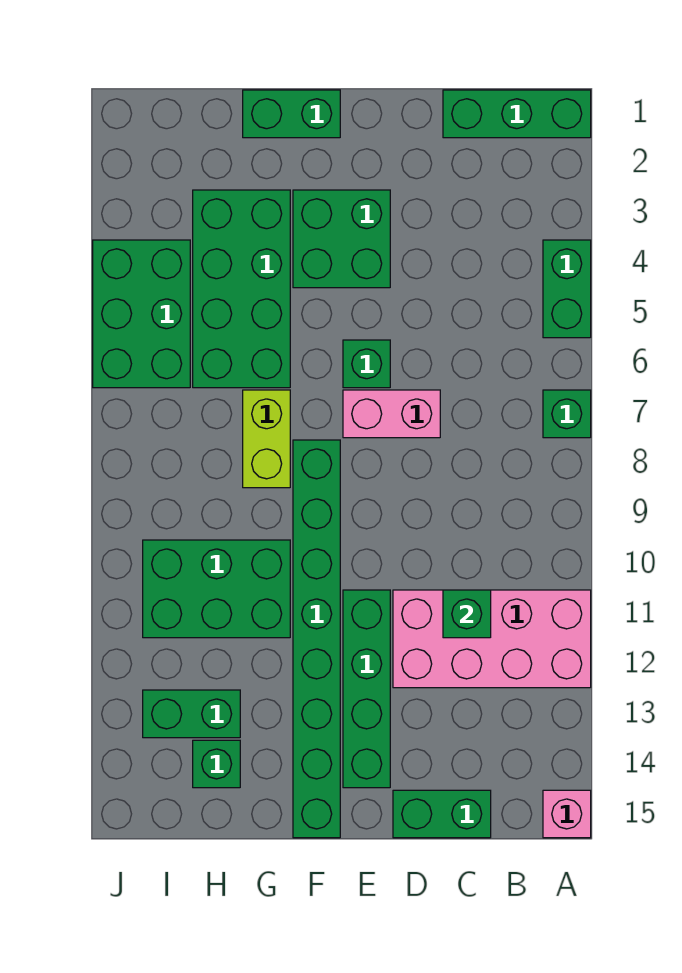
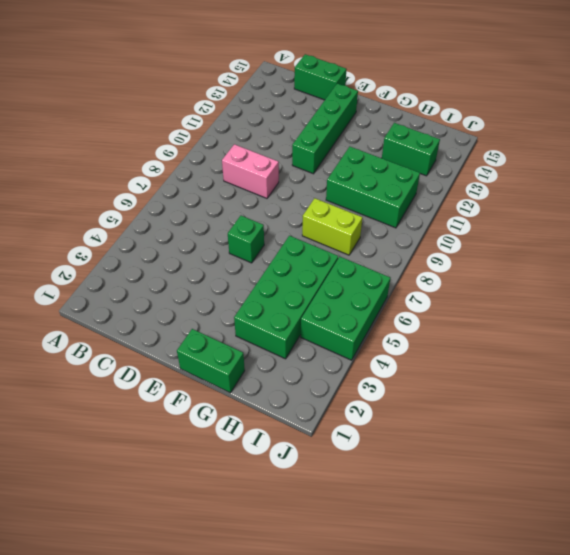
pink 1x2 brick [222,144,279,198] -> pink 1x2 brick moved to [343,390,440,438]
lime 1x2 brick [302,198,362,255] -> lime 1x2 brick turned to [243,390,290,488]
none -> green 1x3 brick [443,90,591,138]
none -> green 1x2 brick [543,240,591,338]
none -> green 1x1 brick [543,390,591,438]

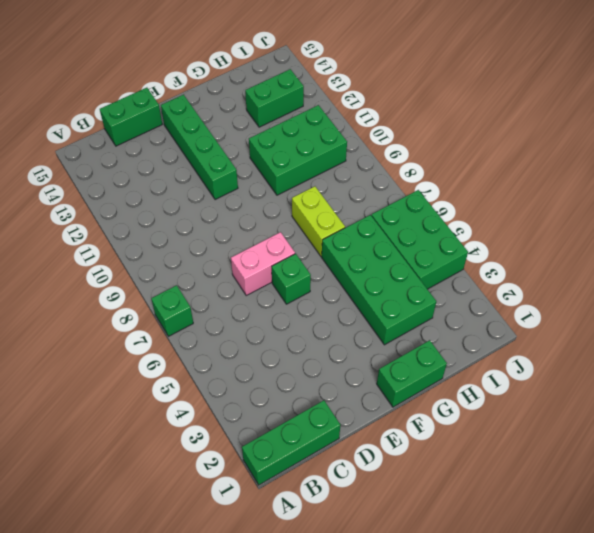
none -> green 1x2 brick [543,240,591,338]
none -> pink 2x4 brick [393,590,591,688]
none -> pink 1x1 brick [543,790,591,838]

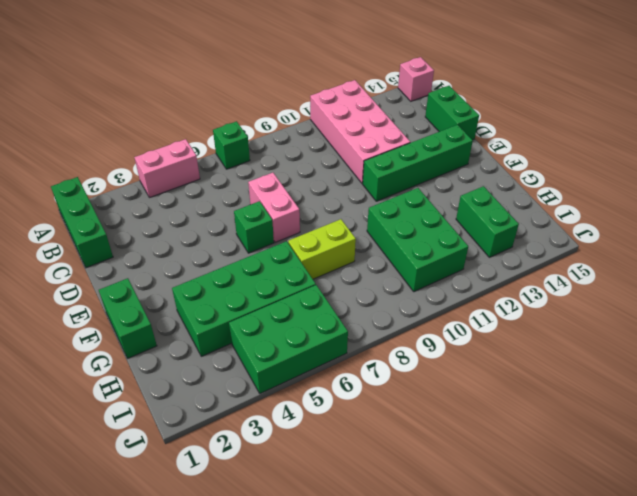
pink 1x2 brick [134,139,200,198] -> green 1x2 brick [543,240,591,338]
none -> green 2x2 brick [293,190,390,288]
none -> green 1x8 brick [293,440,340,838]
none -> green 1x1 brick [193,740,240,788]

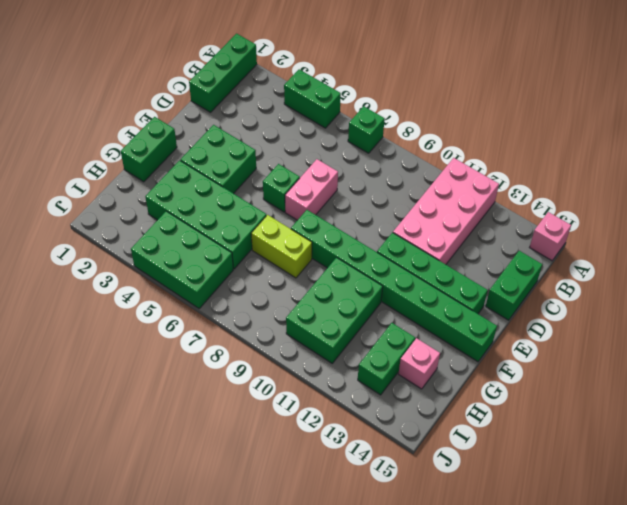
pink 1x1 brick [398,338,440,389] -> green 1x1 brick [193,740,240,788]
none -> green 1x1 brick [443,590,491,638]

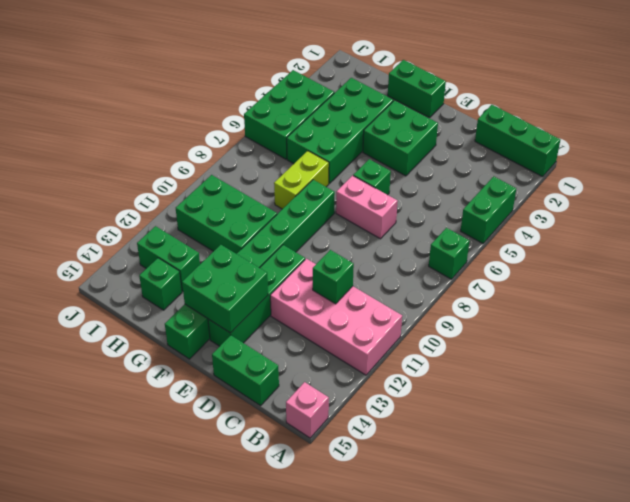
green 2x2 brick [182,245,268,333] -> none

